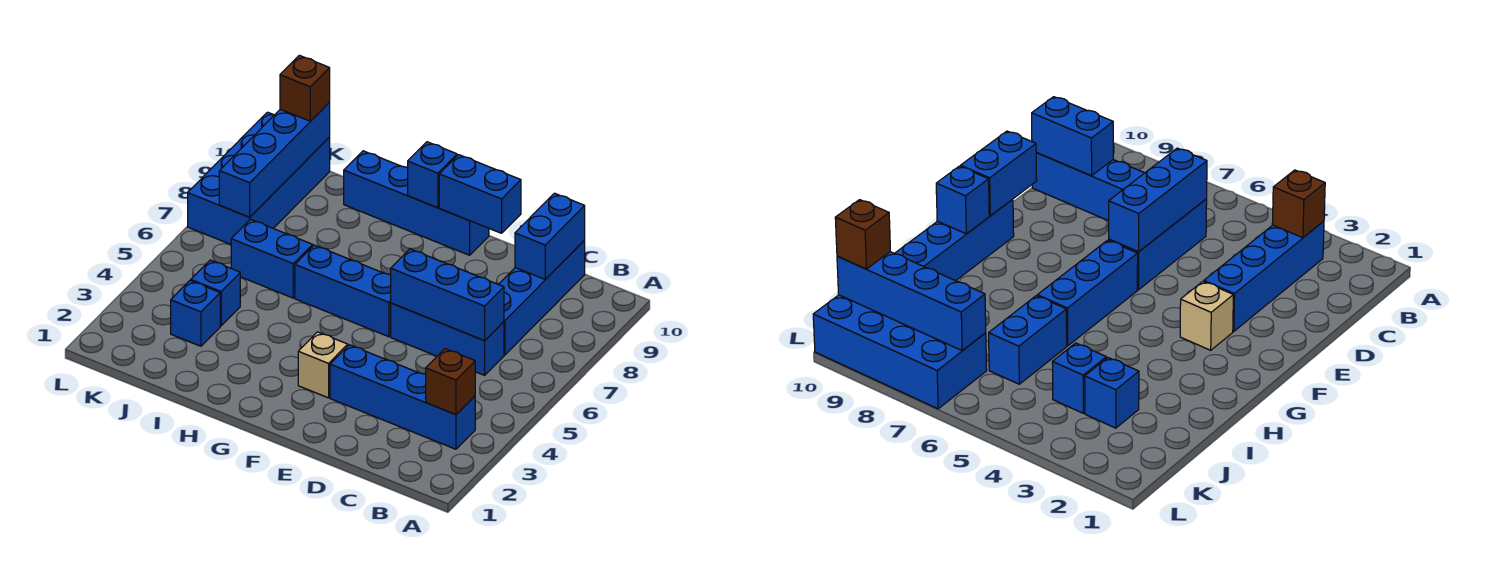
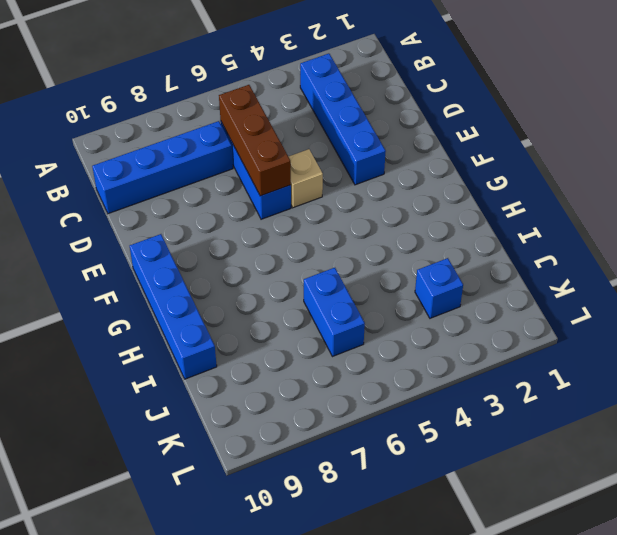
brown 1x3 brick [219,85,291,196] -> blue 1x3 brick [391,249,504,341]
tan 1x1 brick [288,149,323,208] -> tan 1x1 brick moved to [298,332,348,398]
none -> blue 1x3 brick [295,245,391,337]
none -> blue 1x1 brick [191,260,240,326]
none -> blue 2x4 brick [188,112,330,244]

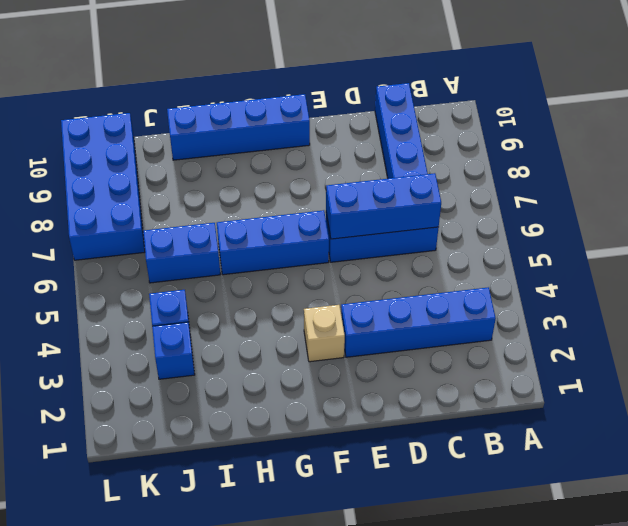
none -> brown 1x1 brick [425,349,475,415]
none -> blue 1x2 brick [515,193,585,279]
none -> blue 1x2 brick [439,155,521,233]

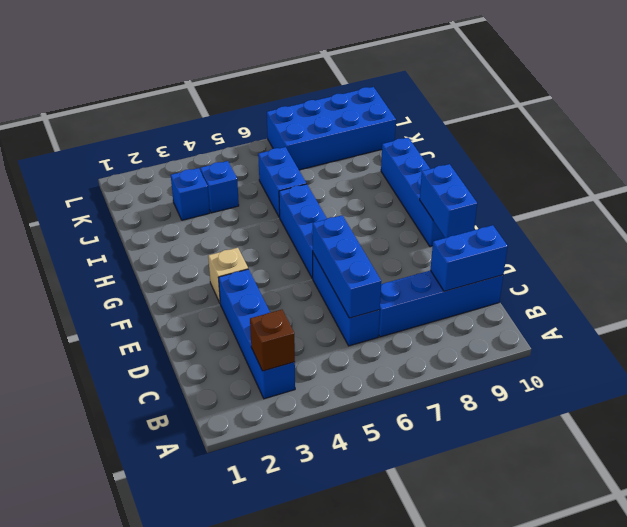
none -> blue 1x1 brick [408,142,457,208]
none -> blue 1x4 brick [219,103,330,217]
none -> brown 1x1 brick [280,55,330,121]

